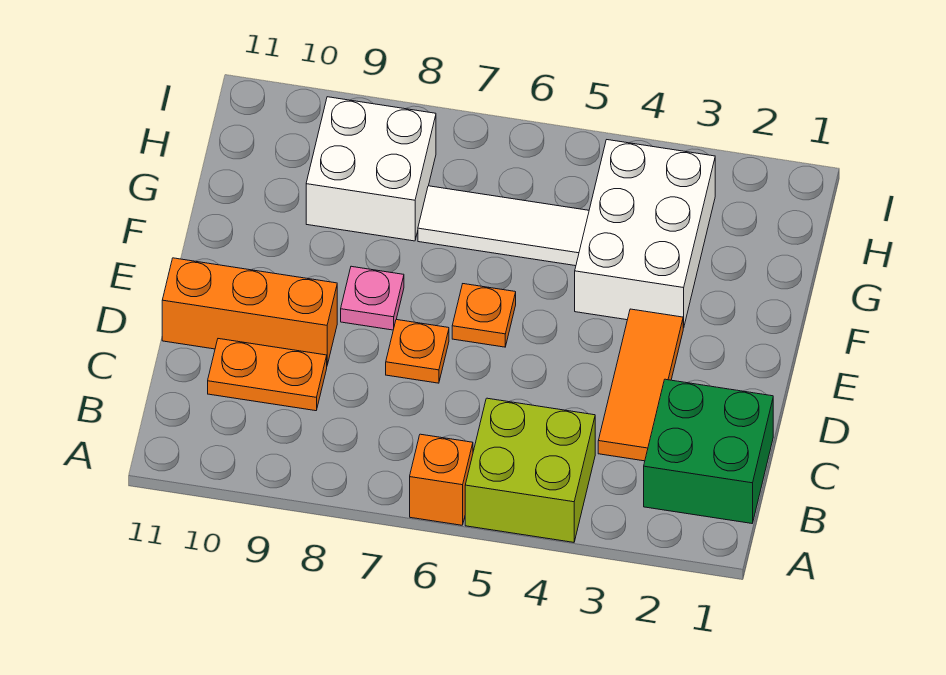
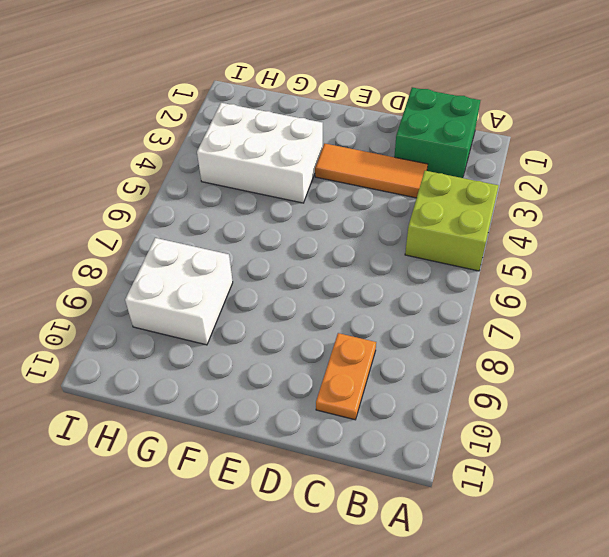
none -> orange 1x1 brick [410,434,473,525]
none -> orange 1x1 plate [386,320,449,383]
none -> orange 1x3 brick [162,258,337,365]

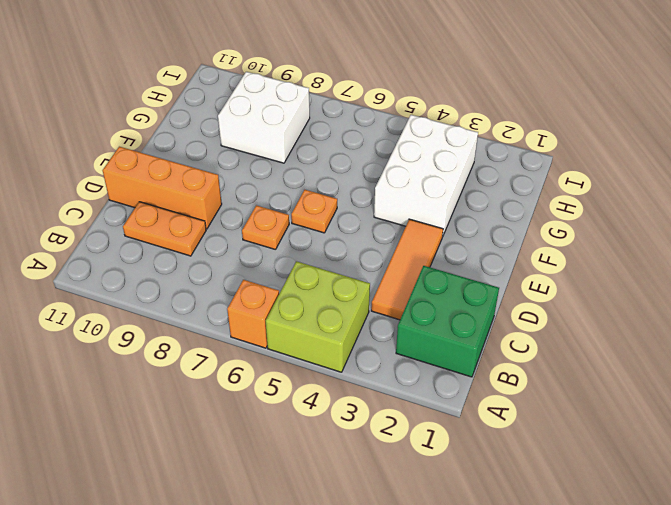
none -> pink 1x1 plate [341,266,404,330]
none -> white 1x3 tile [418,186,589,266]

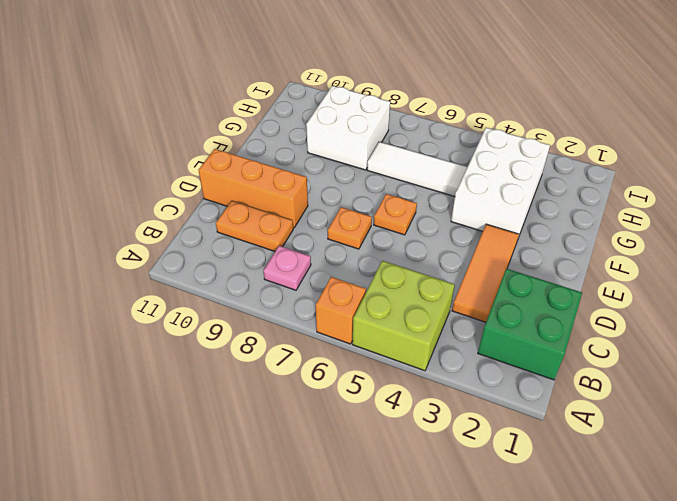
pink 1x1 plate [263,246,311,290] -> pink 1x1 plate moved to [341,266,404,330]

